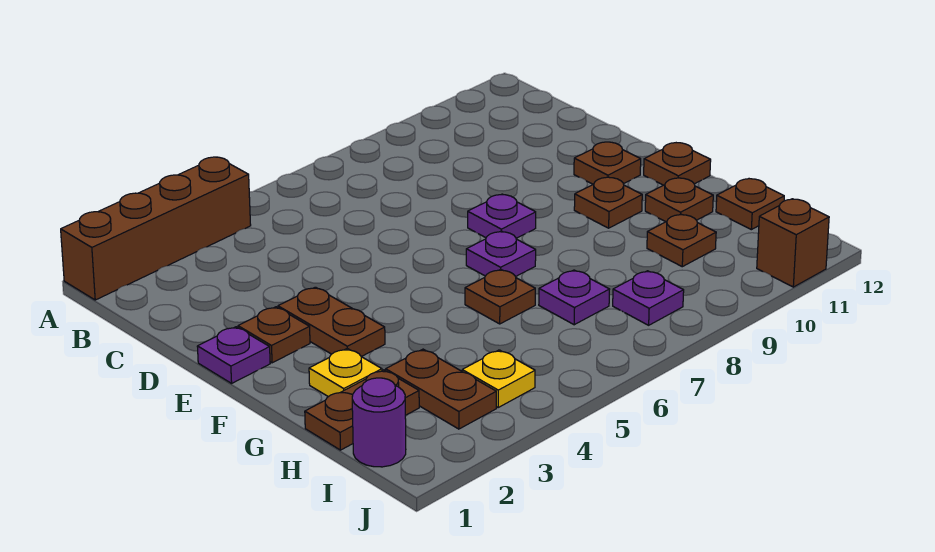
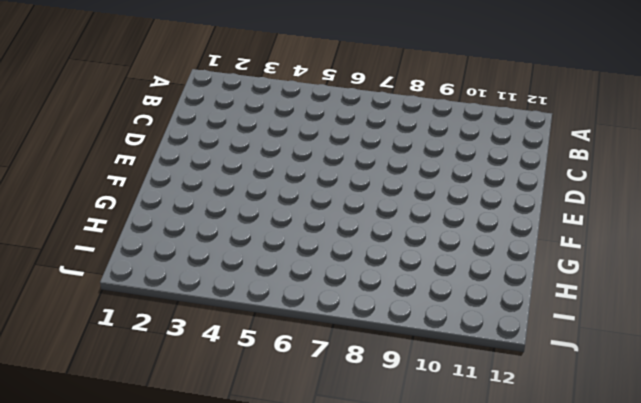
none -> brown 1x4 brick [61,157,251,300]
none -> purple 1x1 plate [197,327,270,383]
none -> brown 1x1 plate [238,307,310,363]

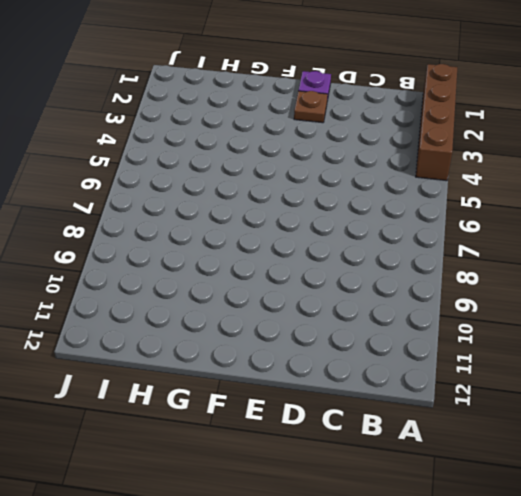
none -> brown 1x2 plate [278,287,385,357]
none -> purple 1x1 plate [468,194,536,238]
none -> brown 1x1 plate [574,142,641,184]

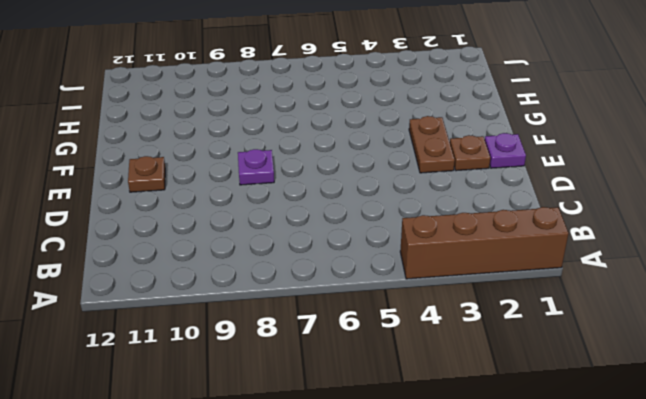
none -> purple 1x1 plate [466,231,536,277]
none -> brown 1x1 plate [574,177,642,228]
none -> brown 1x1 plate [644,143,711,185]

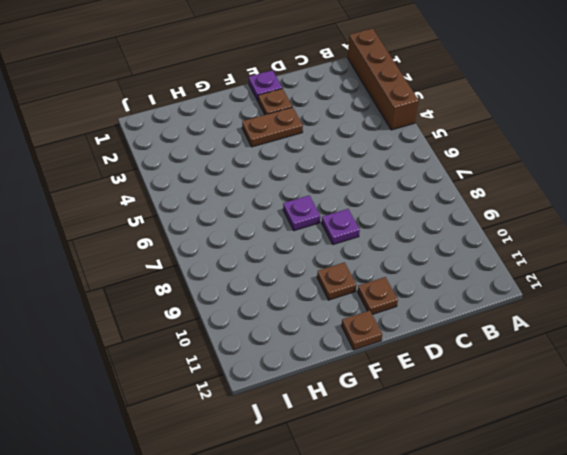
none -> yellow 1x1 plate [309,349,382,397]
none -> brown 1x1 plate [465,269,535,324]
none -> brown 1x1 plate [645,178,713,222]

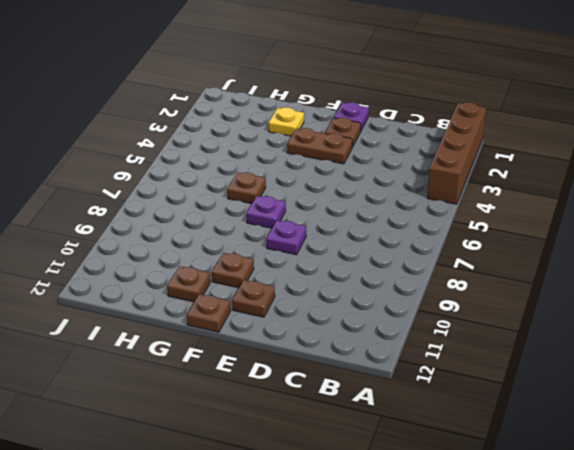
none -> brown 1x2 plate [305,370,419,450]
none -> brown 1x2 plate [386,349,496,429]
none -> purple 1x1 plate [539,270,610,325]

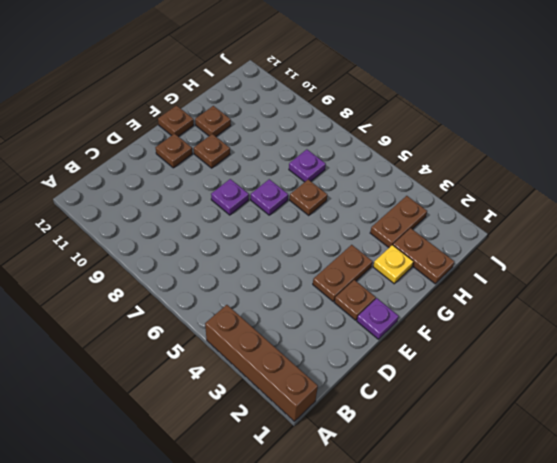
none -> brown 1x1 plate [647,214,716,267]
none -> brown 1x1 plate [716,179,784,230]
none -> purple 1x1 round brick [352,378,406,467]

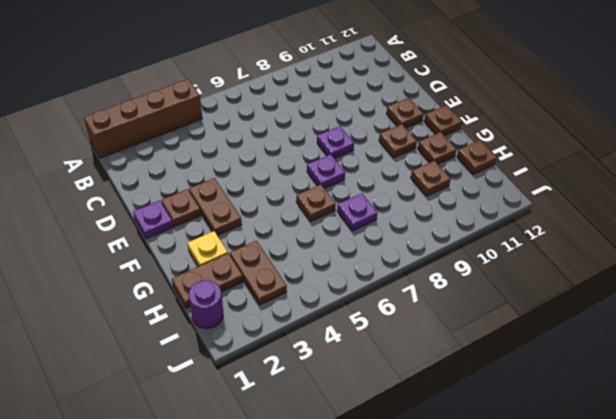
none -> yellow 1x1 plate [462,350,535,407]
none -> purple 1x1 plate [613,271,684,325]
none -> brown 1x1 brick [757,199,829,287]

